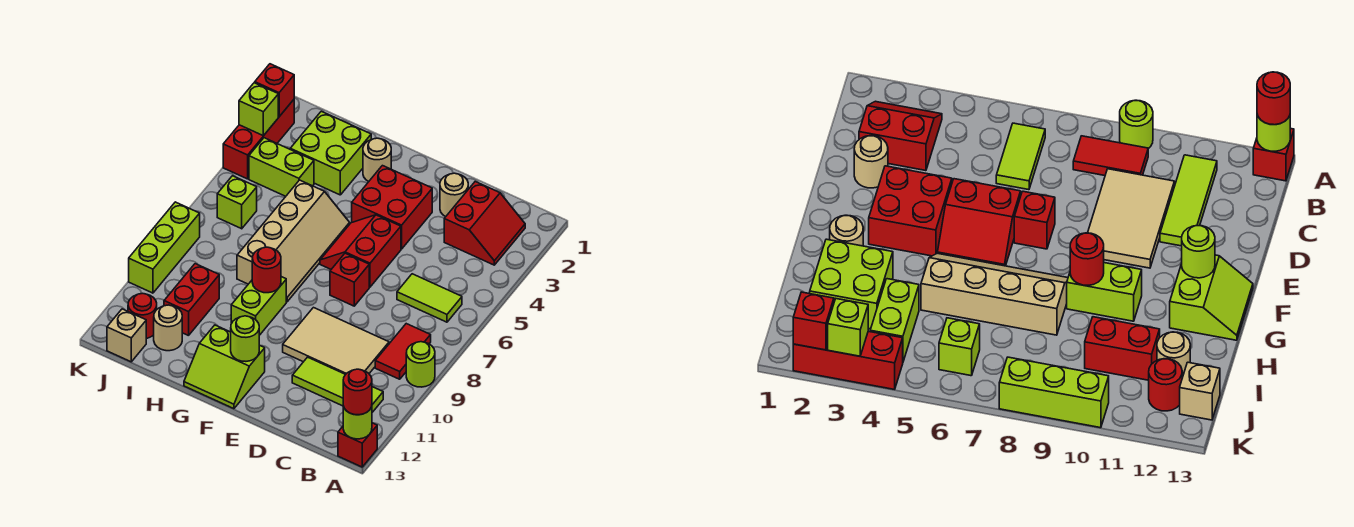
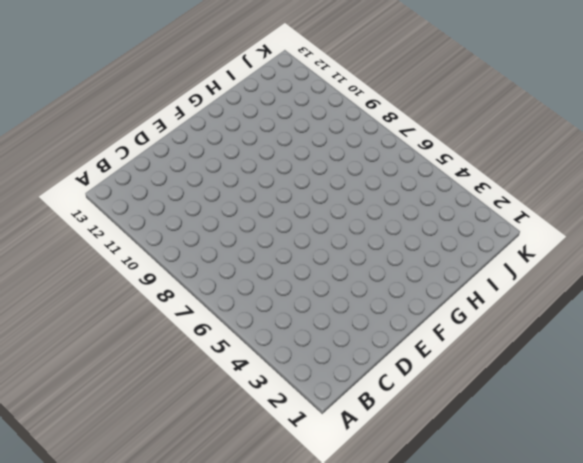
none -> lime 1x1 round brick [406,342,435,387]
none -> red 1x1 brick [338,423,377,467]
none -> red 2x2 slope [444,182,525,265]
none -> lime 1x2 tile [397,274,462,322]

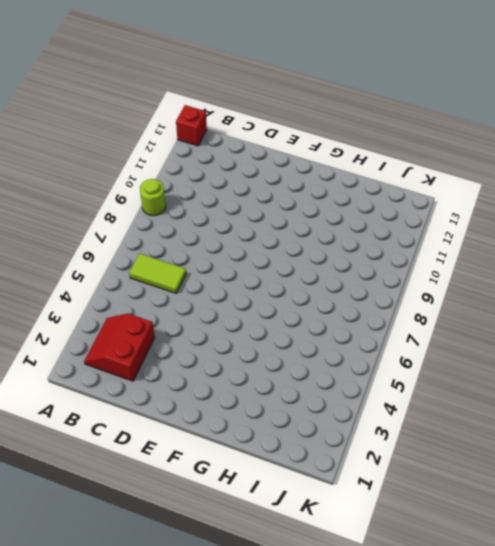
none -> red 1x2 tile [375,324,431,379]
none -> lime 1x3 tile [292,357,383,412]
none -> tan 2x3 tile [283,308,389,374]
none -> tan 1x1 round brick [440,173,468,217]

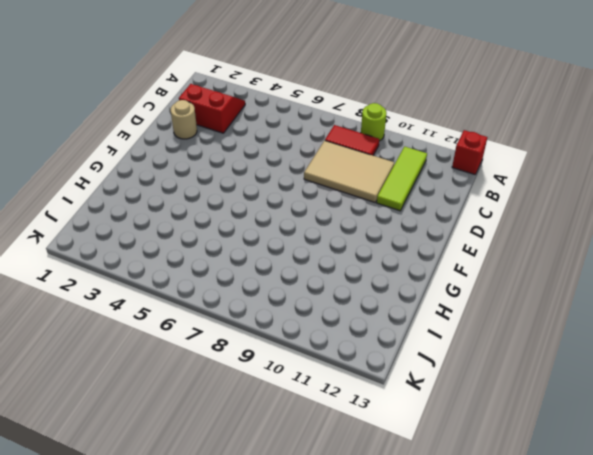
tan 2x3 tile [304,141,394,202] -> tan 2x3 tile turned to [283,308,389,374]
none -> lime 1x2 tile [397,274,462,322]
none -> red 2x2 brick [352,166,432,249]
none -> red 2x2 slope [320,215,401,287]
none -> red 1x1 brick [330,253,369,306]

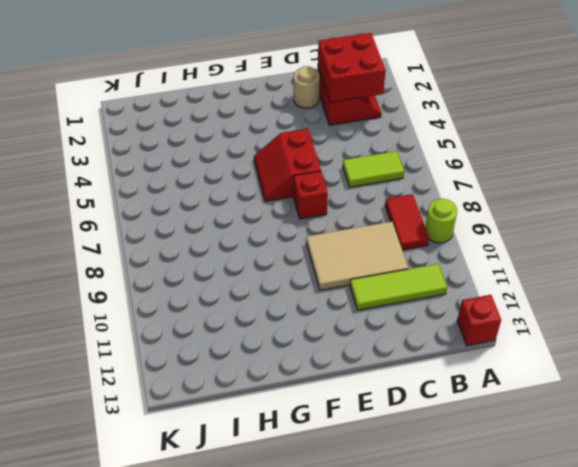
red 2x2 brick [318,33,386,102] -> red 2x2 brick moved to [352,166,432,249]
none -> lime 2x2 slope [184,325,265,409]
none -> tan 1x1 round brick [363,138,391,182]
none -> tan 2x4 slope [237,180,350,302]
none -> lime 1x2 brick [231,277,286,335]

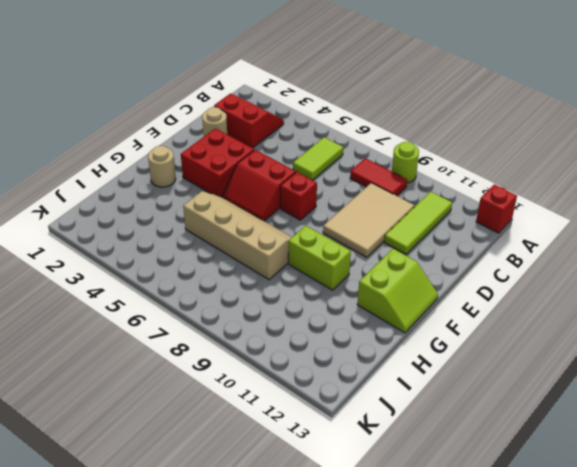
none -> lime 2x2 brick [290,111,371,195]
none -> lime 1x2 brick [249,138,314,196]
none -> red 1x2 brick [164,264,219,336]
none -> tan 1x1 round brick [154,305,182,351]

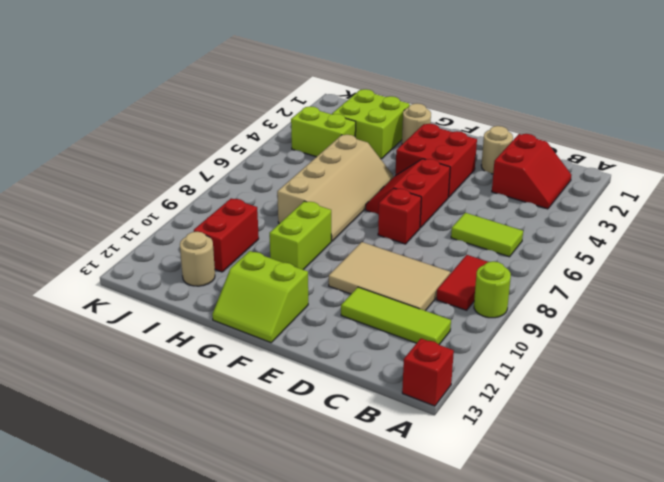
none -> lime 1x1 brick [217,176,257,229]
none -> red 1x1 round brick [128,293,157,338]
none -> tan 1x1 brick [107,309,146,362]
none -> red 1x3 brick [223,100,294,179]

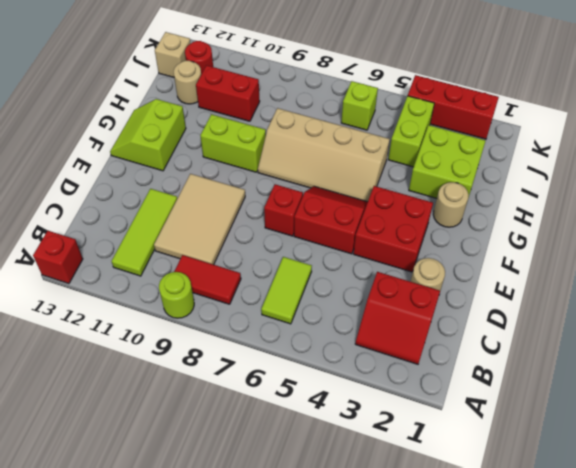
none -> lime 1x3 brick [129,202,200,293]
none -> lime 1x1 round brick [343,406,372,439]
none -> lime 1x1 round brick [231,316,259,361]
none -> red 1x1 round brick [252,247,281,293]

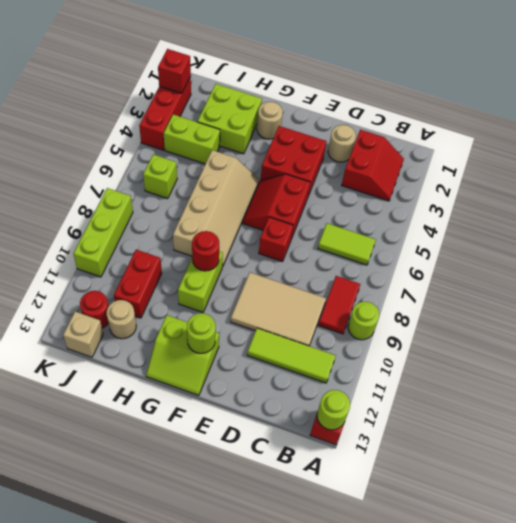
none -> lime 1x1 brick [239,83,278,136]
none -> red 1x1 round brick [343,369,372,415]

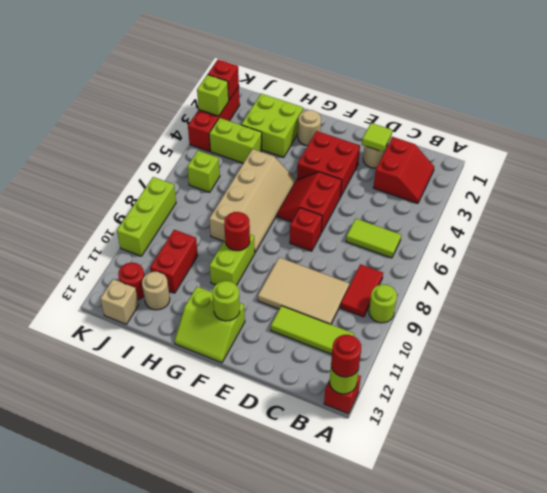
lime 1x1 tile [362,123,392,152] -> none

